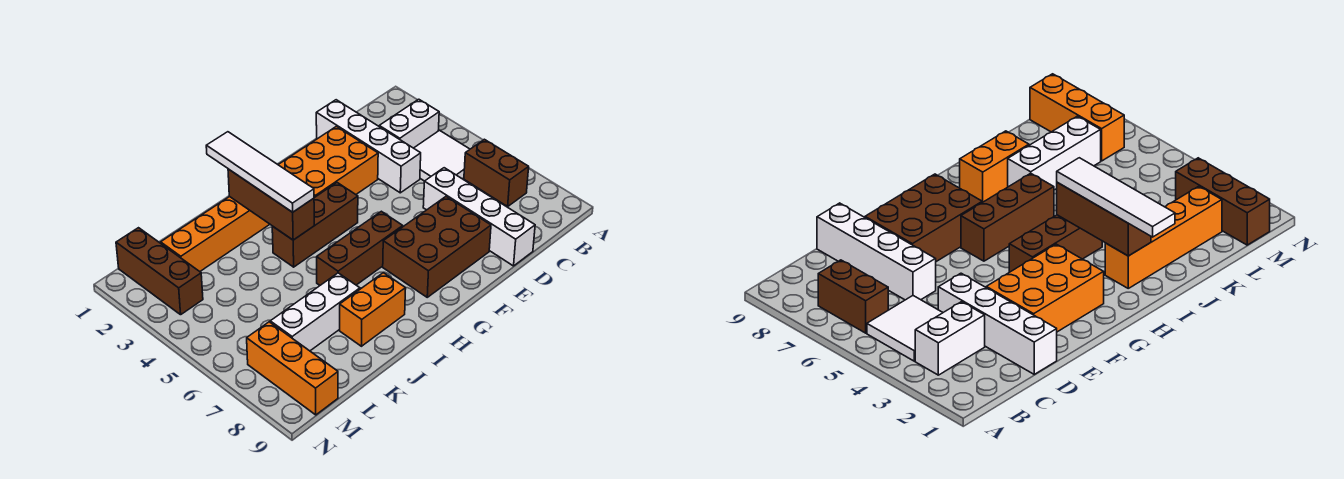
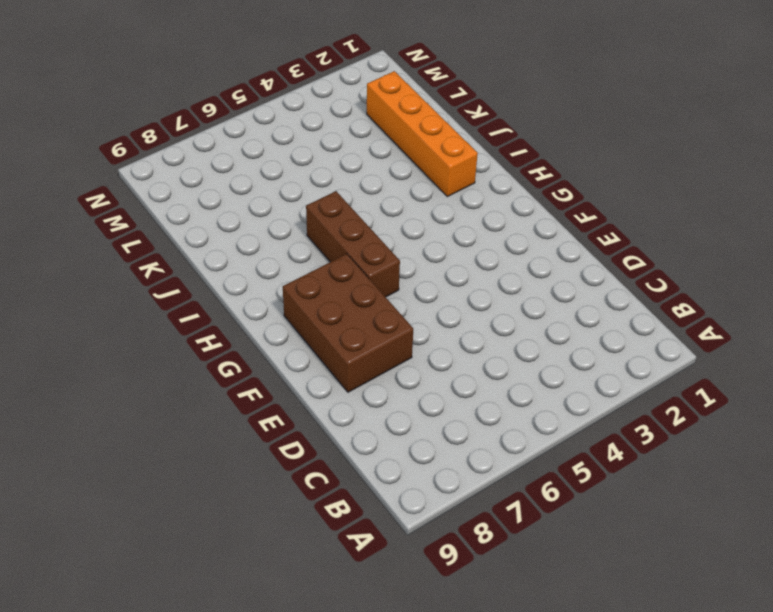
none -> white 1x2 brick [379,99,439,148]
none -> white 2x2 tile [414,130,470,181]
none -> brown 1x2 brick [464,139,529,206]

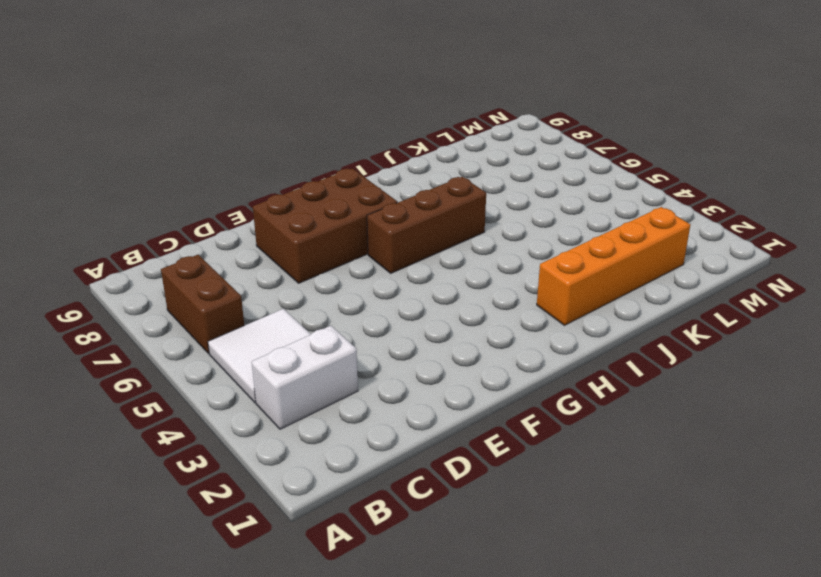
none -> white 1x4 brick [316,100,421,193]
none -> white 1x4 brick [423,168,535,266]
none -> orange 2x3 brick [278,126,378,198]

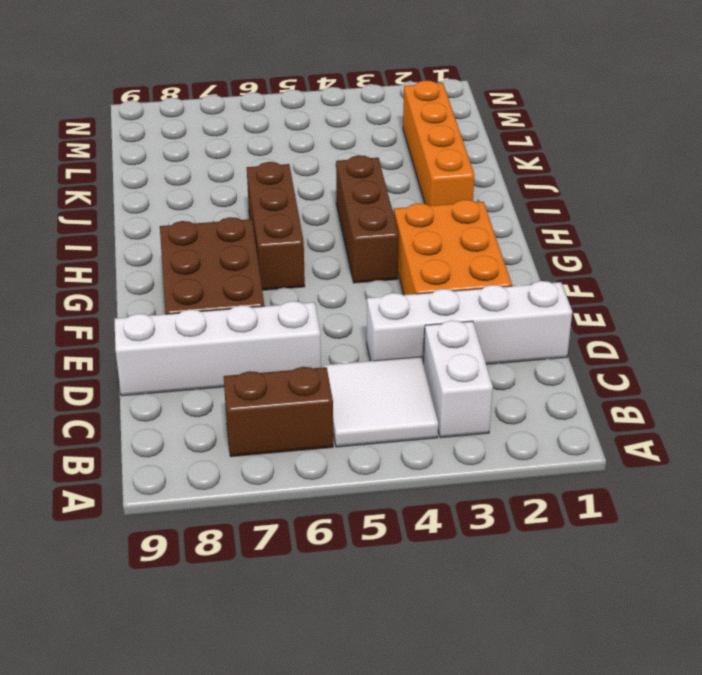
none -> orange 1x2 brick [340,273,406,346]
none -> white 1x3 brick [270,273,360,351]
none -> brown 1x3 brick [116,228,203,315]

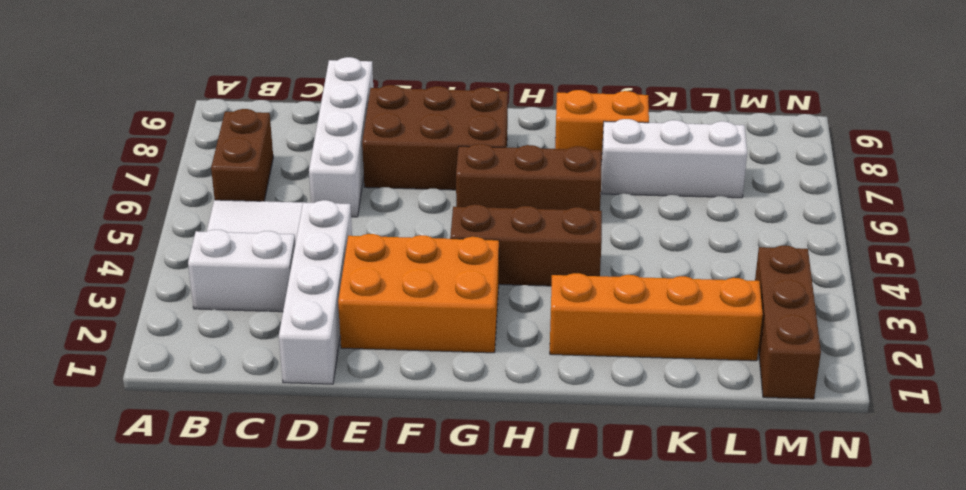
none -> orange 1x3 brick [247,322,338,415]
none -> brown 1x3 brick [228,169,314,240]
none -> white 1x4 tile [206,132,314,212]

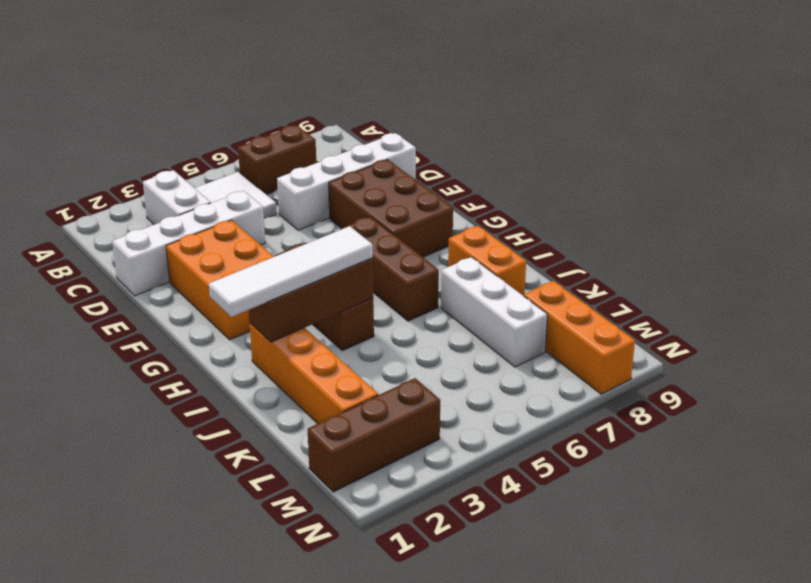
orange 1x3 brick [524,281,635,394] -> orange 1x3 brick turned to [247,322,338,415]

